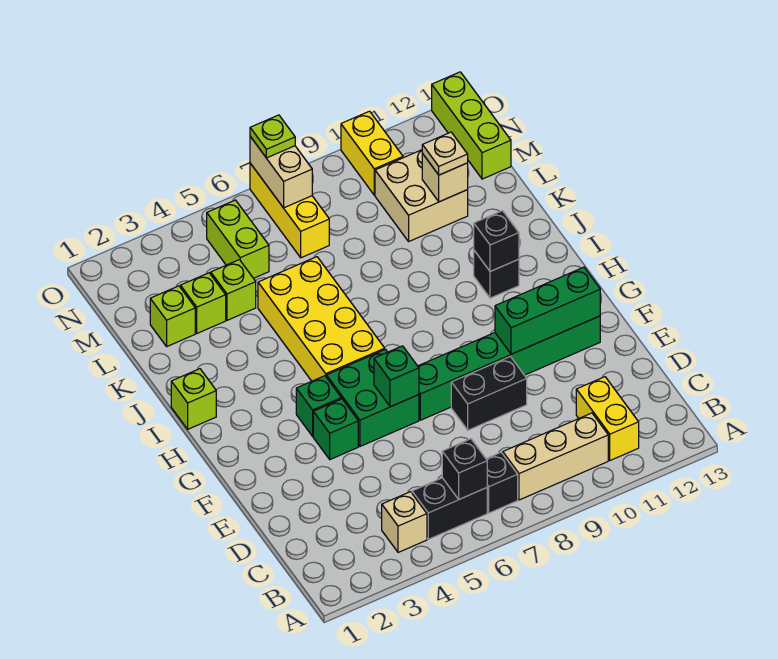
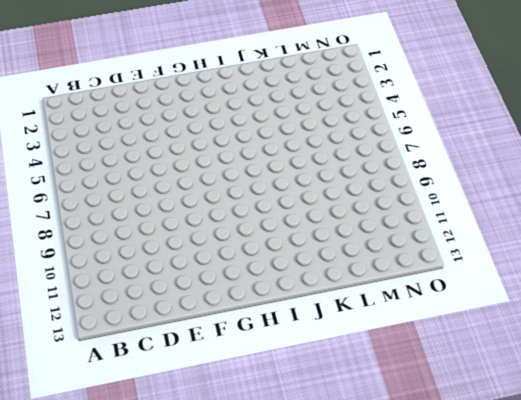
none -> tan 1x1 brick [382,492,427,552]
none -> black 1x2 brick [412,478,487,539]
none -> black 1x1 brick [486,453,518,513]

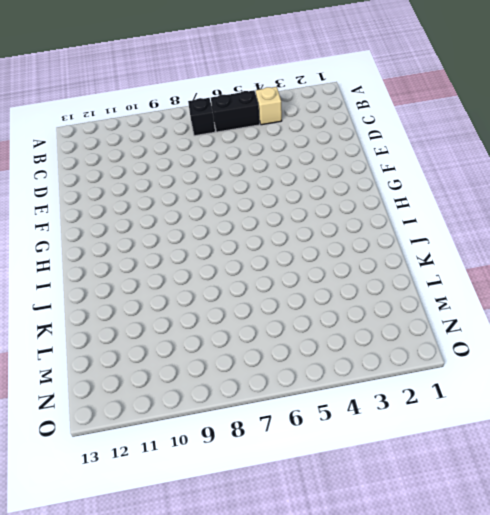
none -> tan 1x3 brick [503,413,608,500]
none -> yellow 1x2 brick [576,377,639,460]
none -> black 1x2 brick [451,356,527,430]

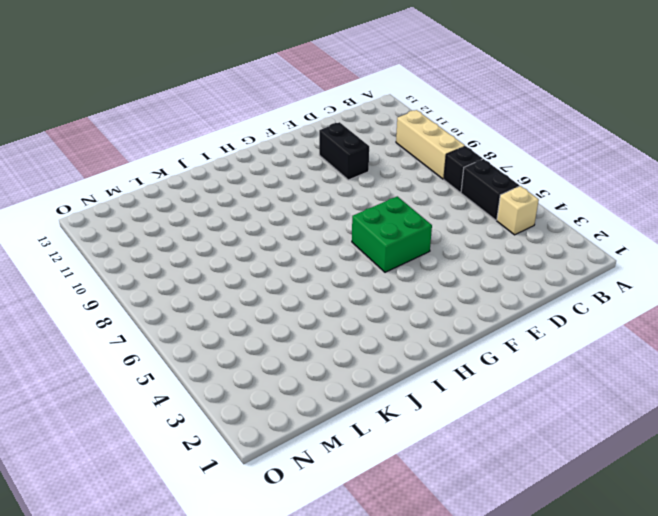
black 1x2 brick [319,122,369,180] -> black 1x2 brick moved to [451,356,527,430]
none -> yellow 1x2 brick [576,377,639,460]
none -> green 1x1 brick [313,399,358,459]
none -> green 1x6 brick [418,316,600,420]

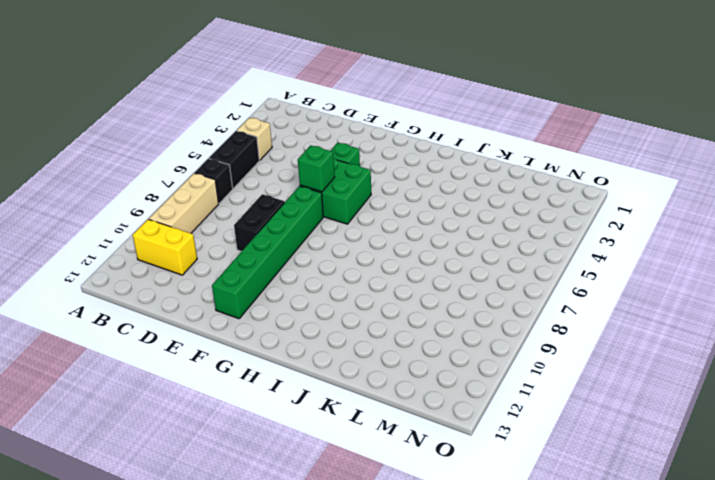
none -> green 1x1 brick [296,376,341,436]
none -> yellow 2x4 brick [258,257,385,381]
none -> lime 1x1 brick [171,369,216,429]

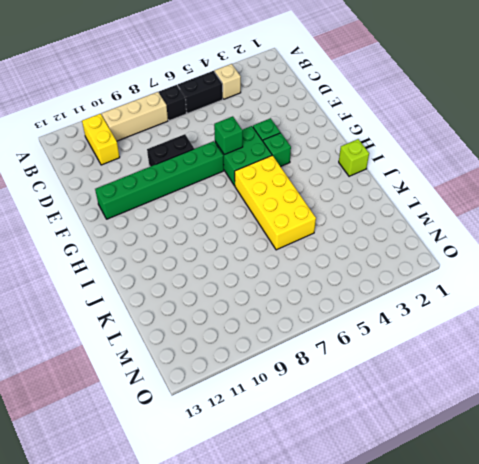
none -> black 1x1 brick [474,251,519,298]
none -> lime 1x1 brick [150,286,195,346]
none -> lime 1x1 brick [180,273,226,333]

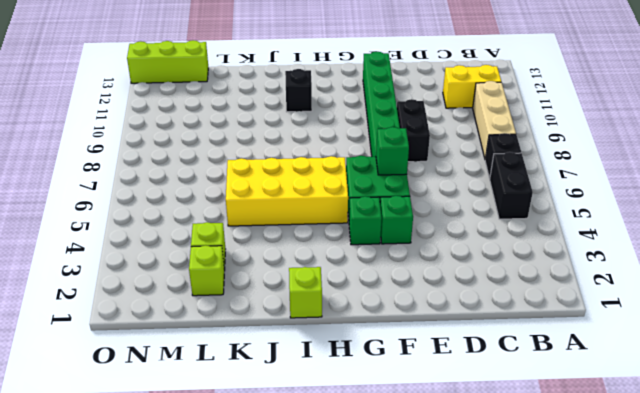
none -> tan 1x1 brick [382,492,427,552]
none -> lime 1x1 brick [211,260,256,320]
none -> tan 2x2 brick [375,150,468,241]

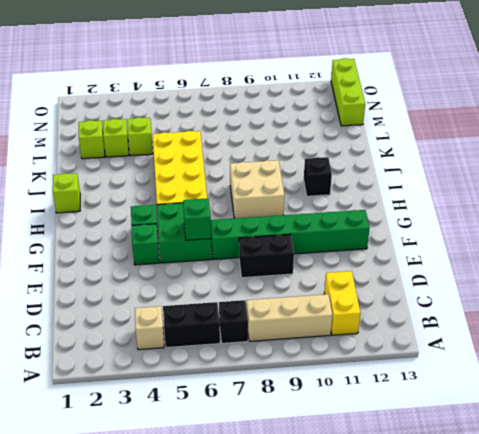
tan 2x2 brick [230,160,284,219] -> tan 2x2 brick moved to [375,150,468,241]
none -> lime 1x2 brick [207,200,269,278]
none -> yellow 1x3 brick [250,163,329,258]
none -> yellow 1x2 brick [341,111,403,195]

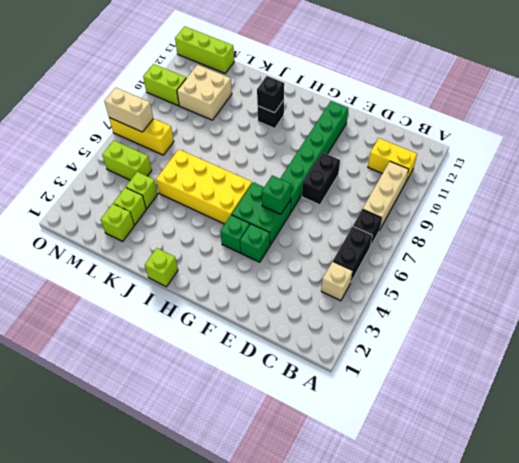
lime 1x2 brick [143,64,186,106] -> yellow 1x2 brick [341,111,403,195]
none -> black 1x1 brick [442,439,487,499]
none -> green 1x3 brick [495,267,600,354]
none -> tan 1x1 brick [422,154,468,202]

